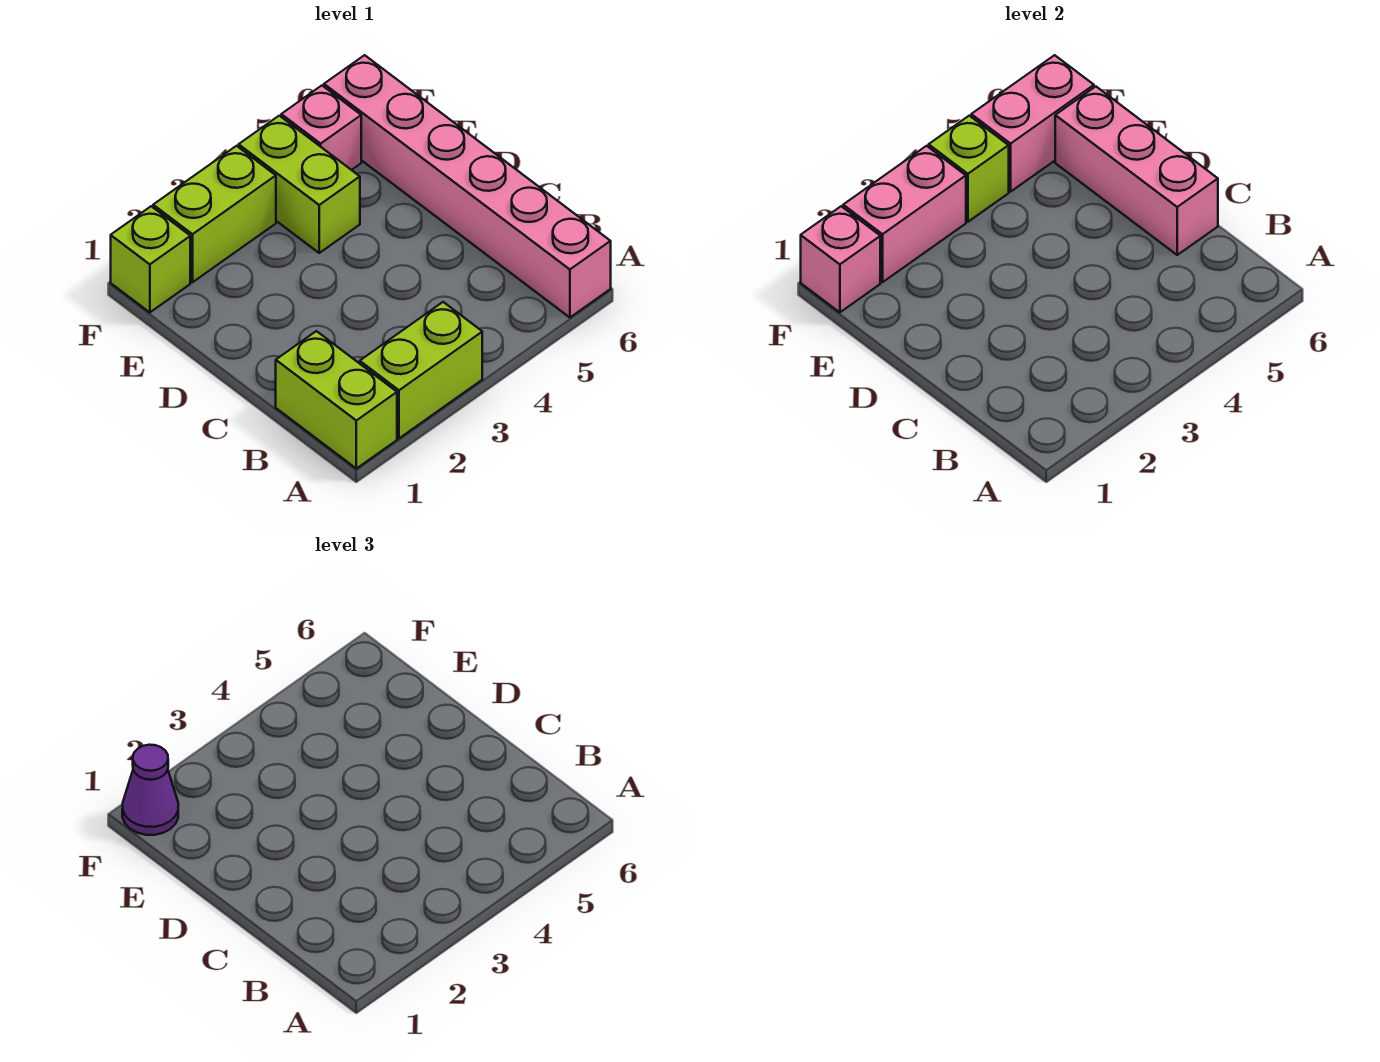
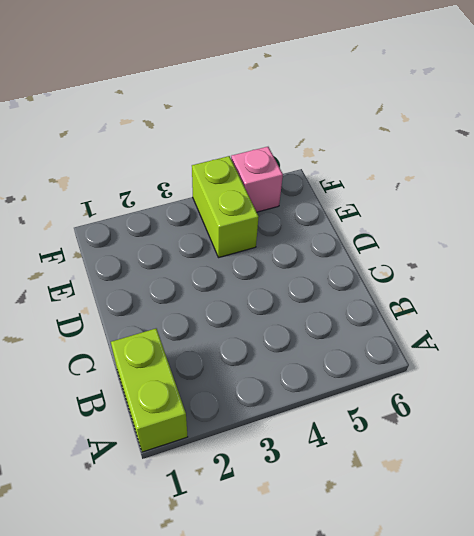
none -> lime 1x2 brick [360,302,482,438]
none -> pink 1x6 brick [324,55,611,317]
none -> lime 1x1 brick [111,206,190,312]

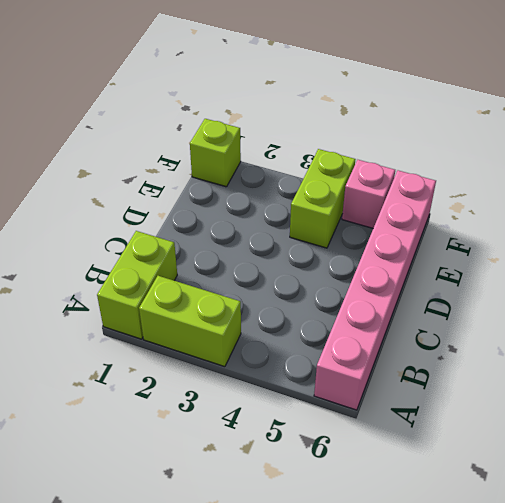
none -> lime 1x2 brick [153,146,276,282]
none -> pink 1x3 brick [1055,87,1218,255]
none -> pink 1x1 brick [801,206,880,312]

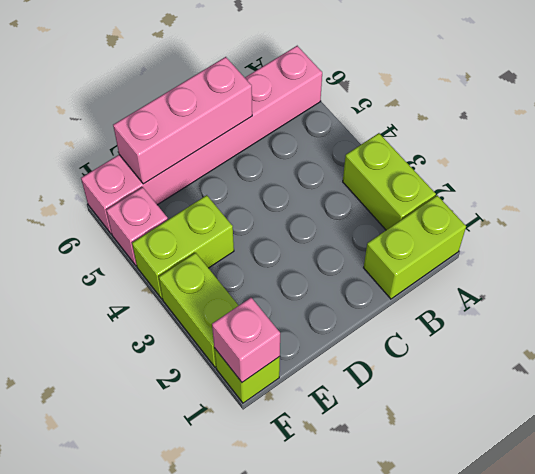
none -> pink 1x2 brick [843,146,966,282]
none -> lime 1x1 brick [929,116,1009,222]
none -> pink 1x2 brick [971,55,1094,192]

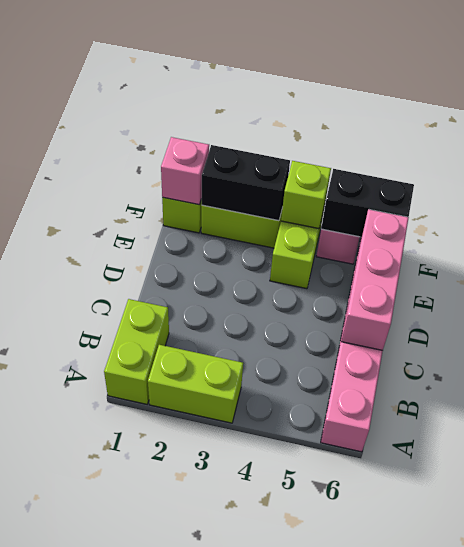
black 1x2 brick [202,145,290,221] -> pink 1x2 brick [843,146,966,282]
black 1x2 brick [321,169,414,237] -> pink 1x2 brick [971,55,1094,192]
none -> purple 1x1 cone [122,745,178,835]

